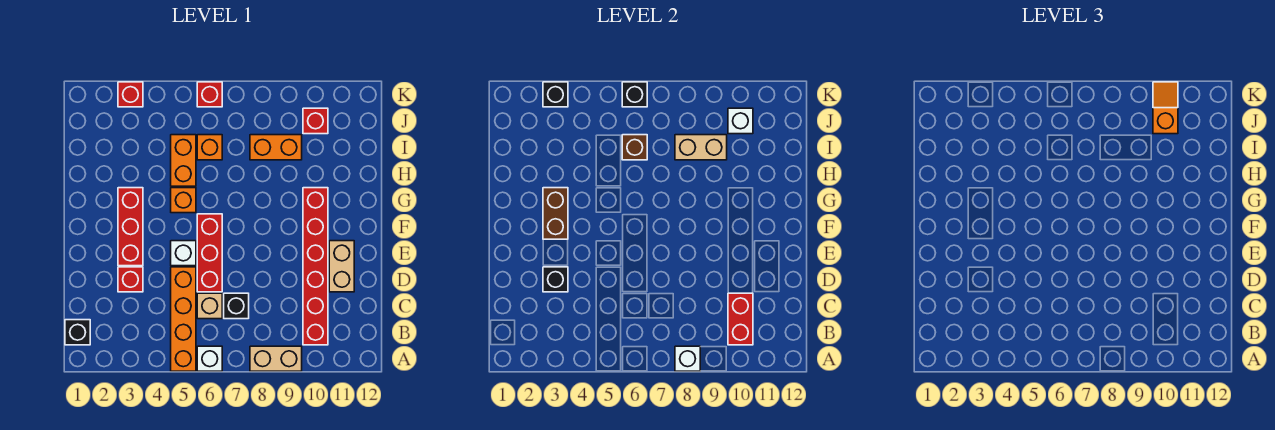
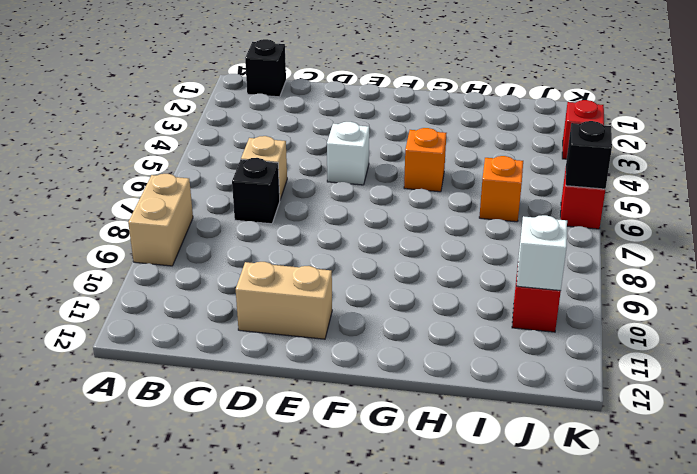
none -> orange 1x4 brick [171,267,196,371]
none -> white 1x1 brick [197,346,222,371]
none -> red 1x6 brick [303,188,328,345]

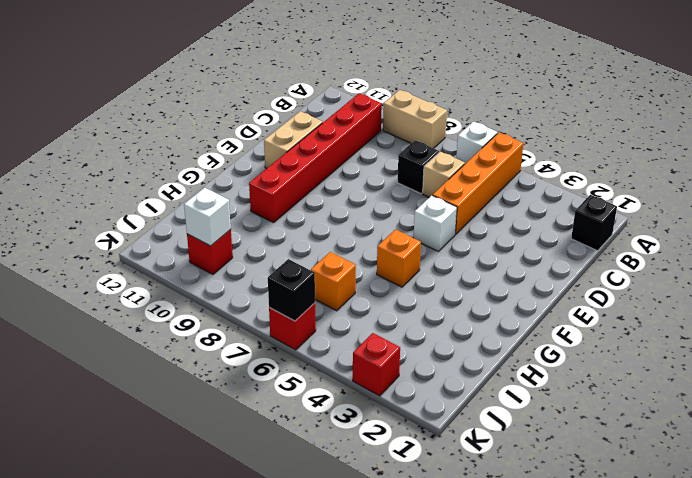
none -> red 1x1 brick [118,267,143,292]
none -> red 1x3 brick [197,214,222,292]
none -> red 1x3 brick [118,188,143,266]

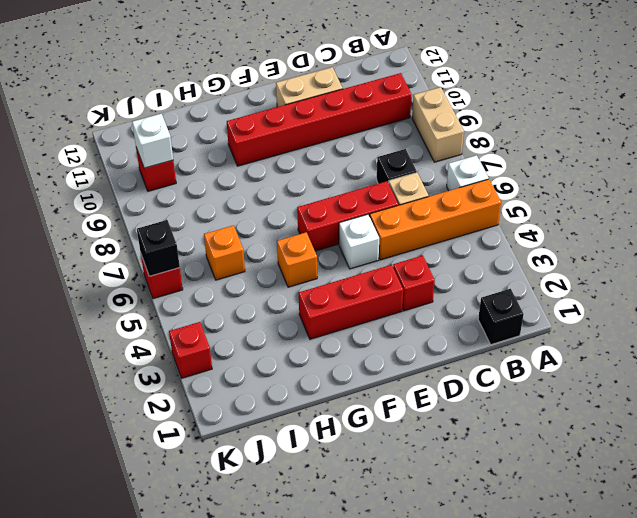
none -> orange 1x2 brick [171,135,196,186]
none -> orange 1x2 brick [250,135,302,160]
none -> white 1x1 brick [675,346,700,371]

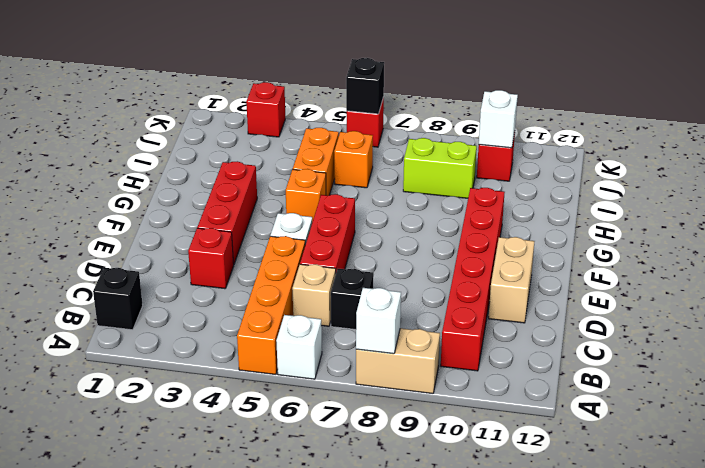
lime 1x2 brick [403,138,477,198] -> orange 1x2 brick [250,135,302,160]
none -> red 1x2 brick [728,293,753,345]
none -> black 1x1 brick [543,267,568,292]
none -> brown 1x2 brick [543,188,568,239]

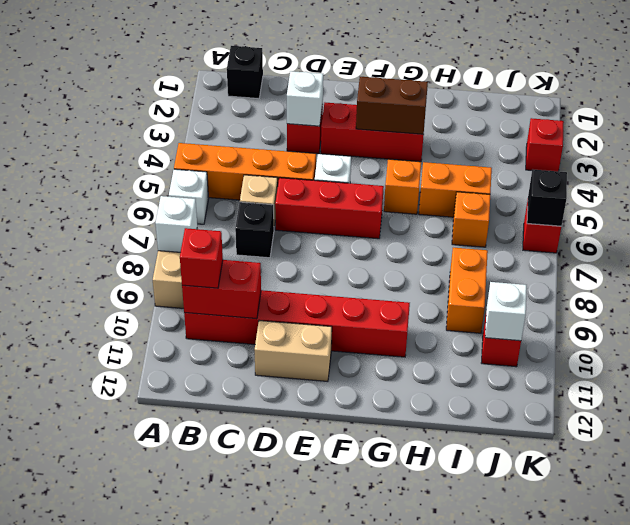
red 1x1 brick [180,228,223,288] -> none
white 1x1 brick [287,71,323,126] -> black 1x1 brick [543,267,568,292]
none -> brown 1x1 brick [622,135,647,160]
none -> tan 1x2 brick [675,135,727,160]
none -> black 1x1 brick [543,82,568,107]

